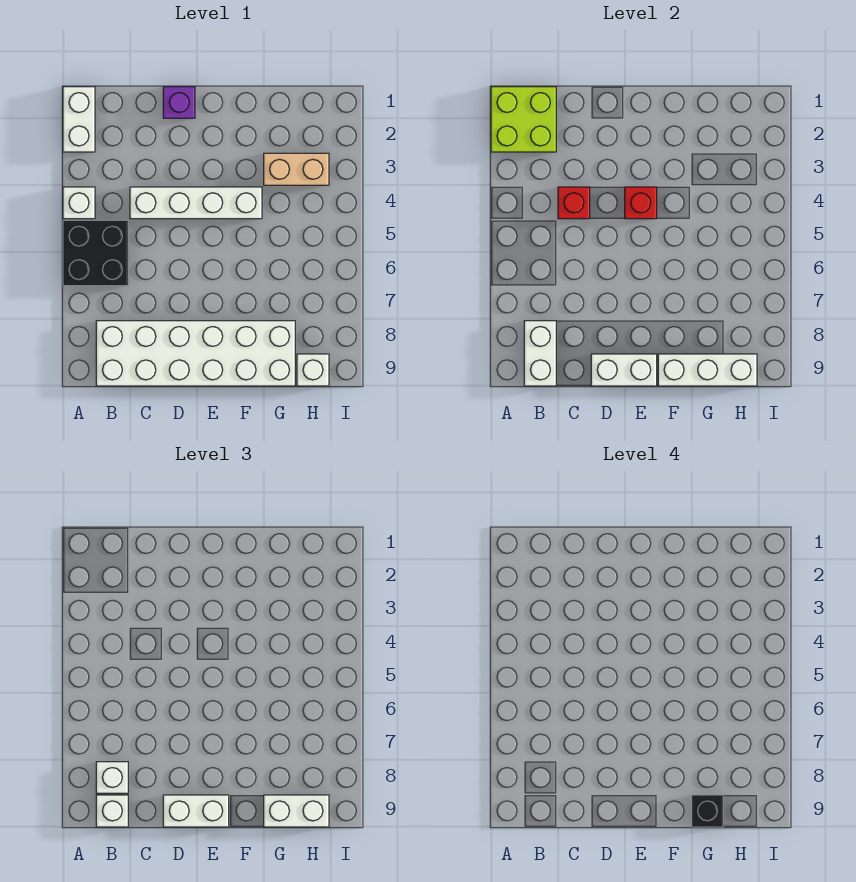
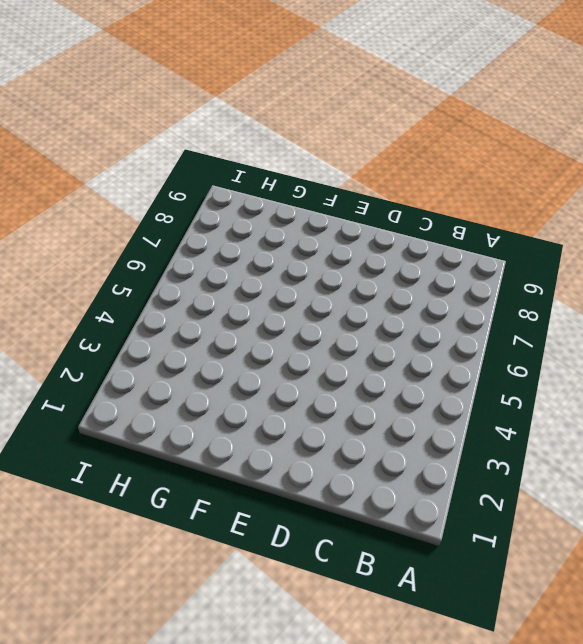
none -> white 1x2 brick [63,87,95,152]
none -> white 1x1 brick [63,187,95,219]
none -> black 2x2 brick [63,220,128,286]

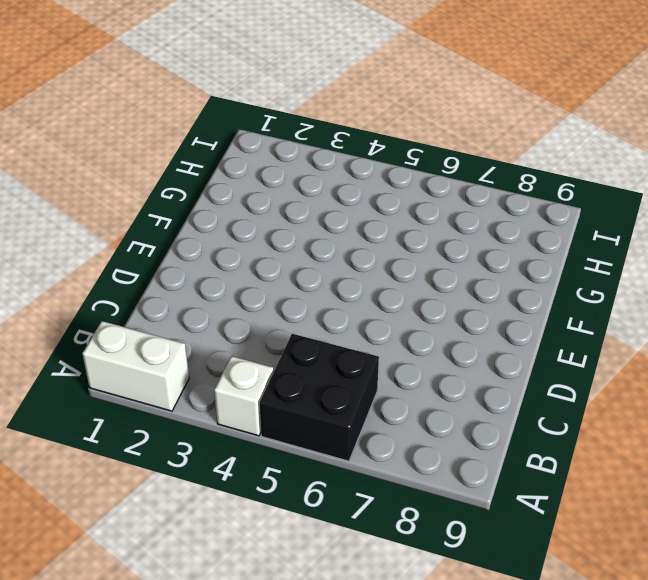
none -> white 2x6 brick [96,321,295,386]
none -> white 1x4 brick [130,187,262,219]
none -> purple 1x1 brick [163,87,195,118]

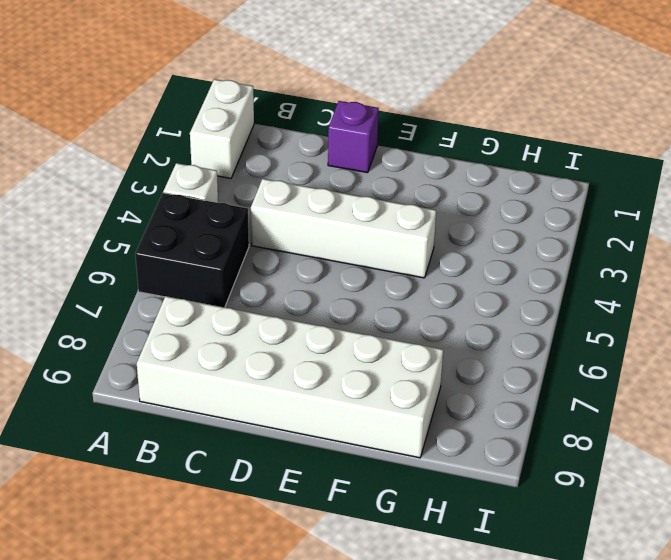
none -> tan 1x2 brick [264,153,329,185]
none -> white 1x1 brick [297,354,329,386]
none -> lime 2x2 brick [491,87,556,152]

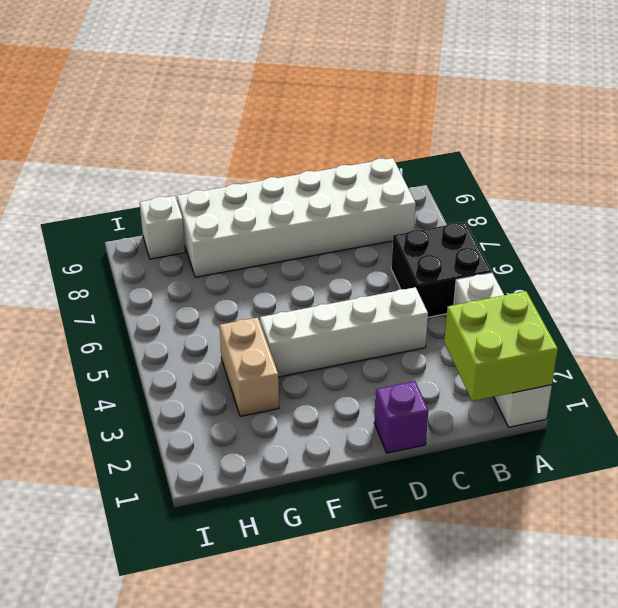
tan 1x2 brick [220,318,279,416] -> tan 1x2 brick turned to [264,153,329,185]
none -> white 1x2 brick [524,321,556,386]
none -> red 1x1 brick [558,187,590,219]
none -> white 1x2 brick [591,354,657,386]

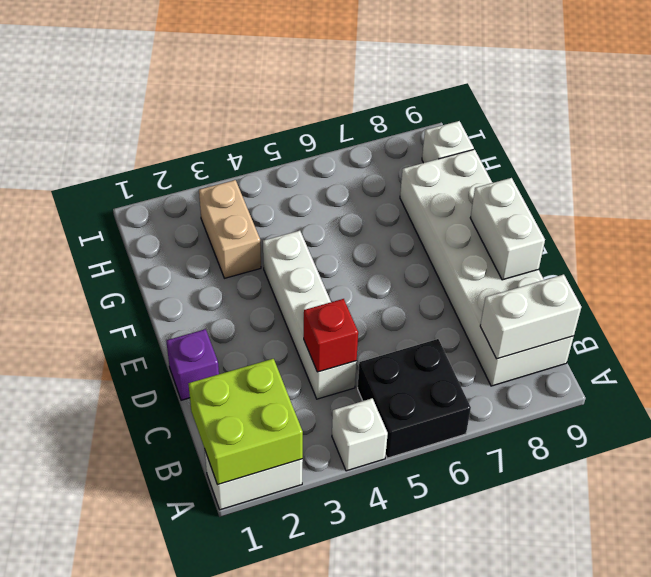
none -> red 1x1 brick [625,187,657,219]
none -> white 1x3 brick [658,354,757,386]
none -> white 1x1 brick [96,762,128,793]

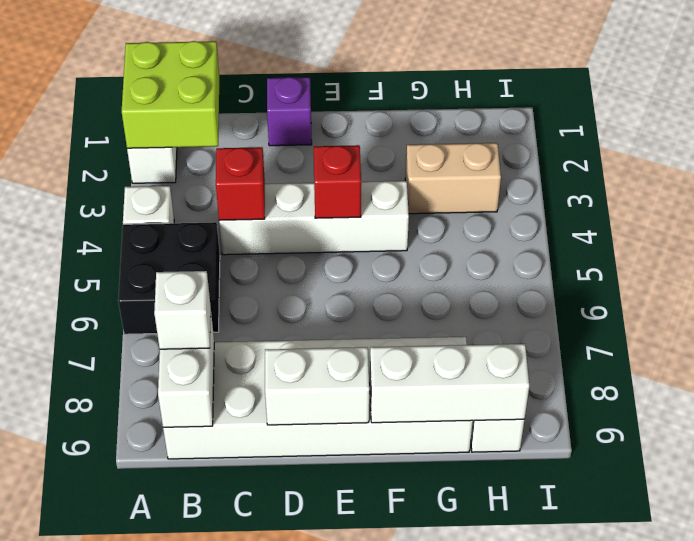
none -> white 1x1 brick [96,795,128,827]
none -> white 1x2 brick [163,795,229,827]
none -> white 1x2 brick [264,795,329,827]

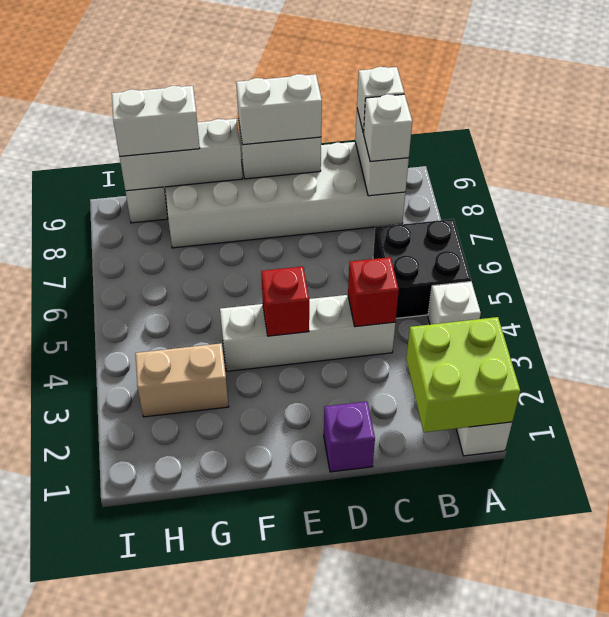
none -> black 1x1 brick [692,795,723,827]

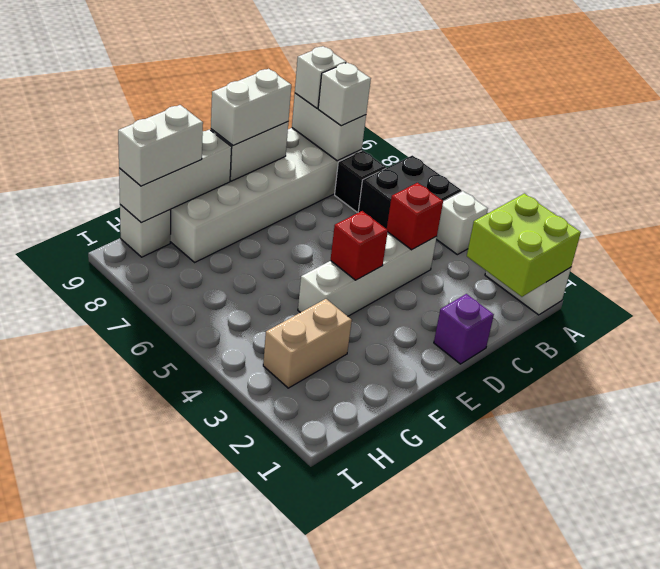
black 1x1 brick [335,151,386,212] -> black 1x1 brick moved to [692,795,723,827]

